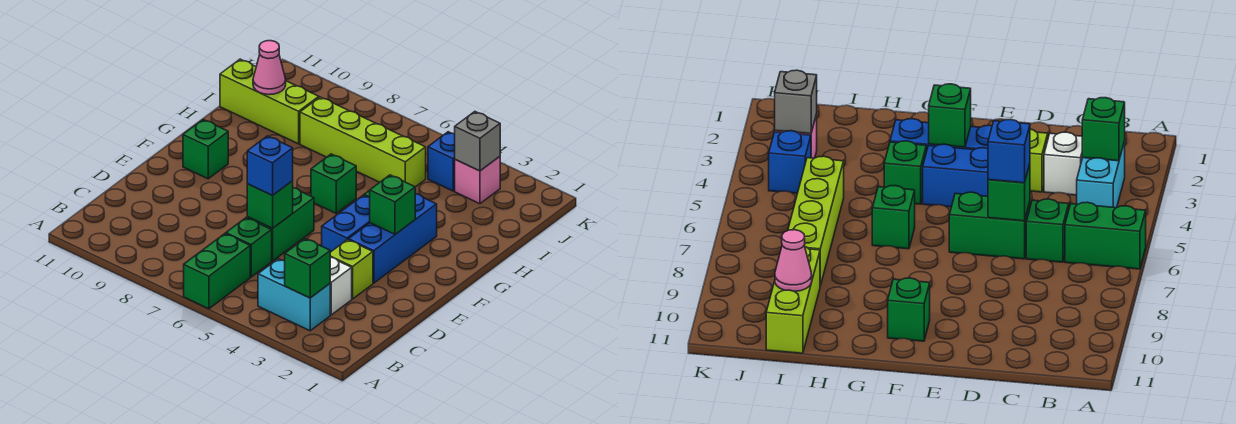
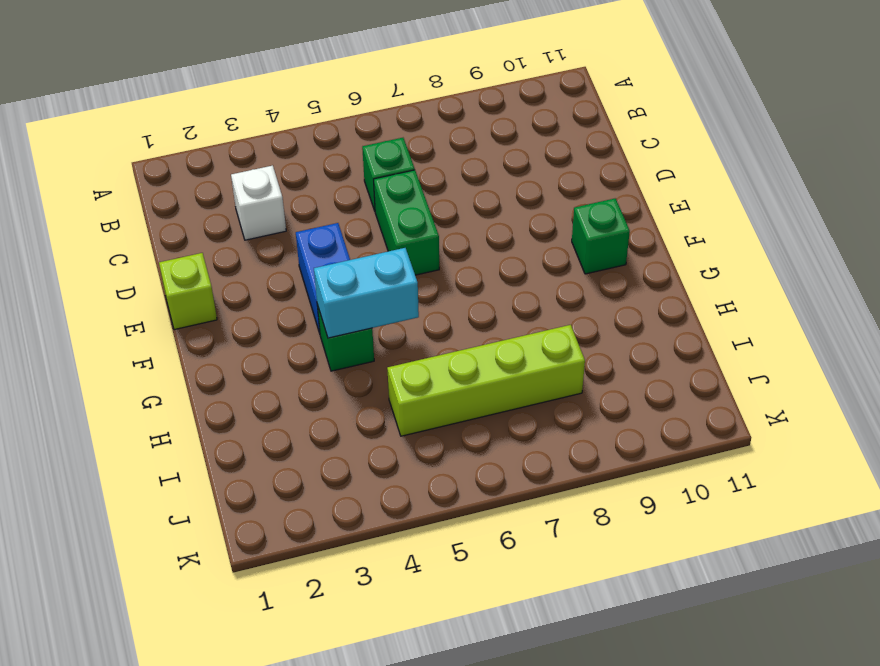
lime 1x1 brick [159,253,217,330] -> lime 1x1 brick moved to [330,240,373,299]
cyan 1x2 brick [314,248,419,338] -> cyan 1x2 brick moved to [258,259,330,331]
none -> green 1x2 brick [184,234,250,309]
none -> blue 1x3 brick [348,194,437,283]
none -> green 1x1 brick [311,154,356,213]

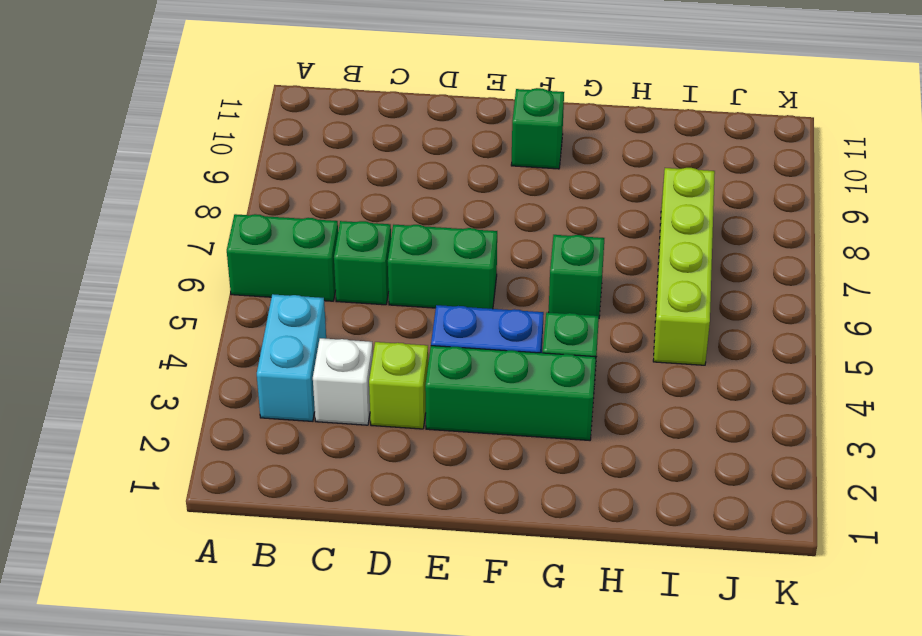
green 1x3 brick [425,346,596,440] -> blue 1x3 brick [348,194,437,283]
none -> lime 1x3 brick [220,59,319,144]
none -> pink 1x1 brick [455,157,500,204]
none -> blue 1x1 brick [428,132,455,191]

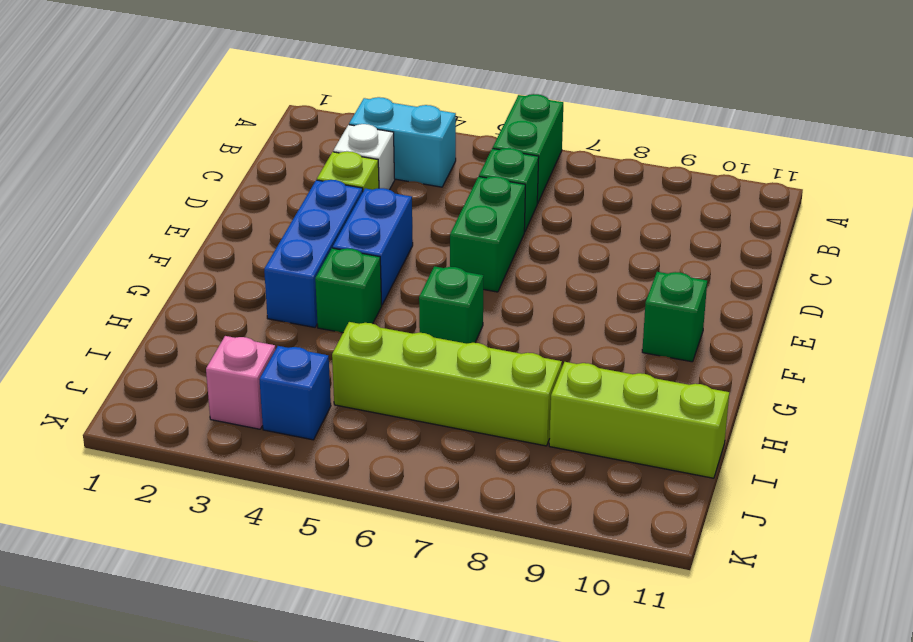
none -> green 1x1 brick [285,239,330,298]
none -> green 1x1 brick [247,181,293,228]
none -> green 1x1 brick [370,175,415,234]

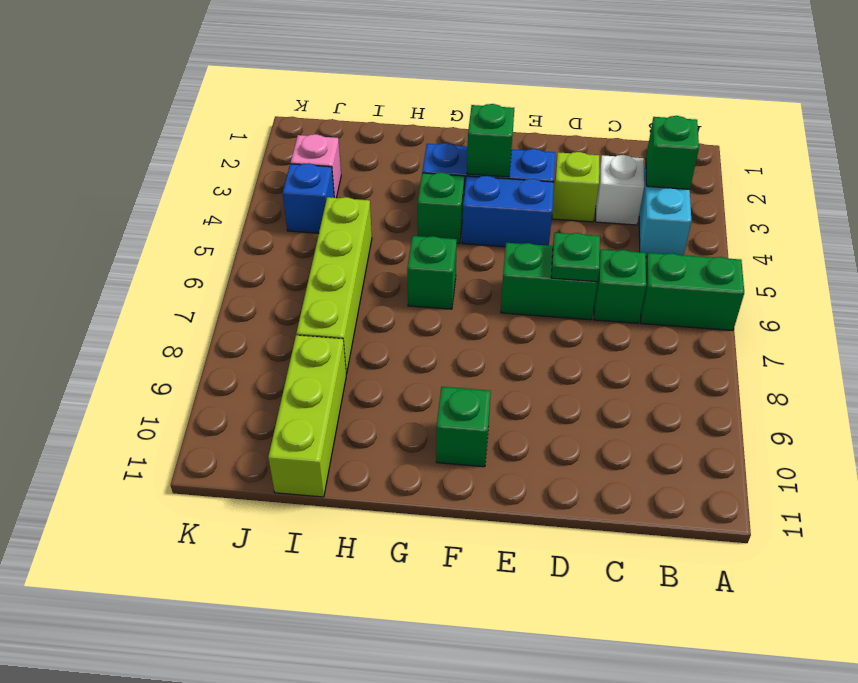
green 1x1 plate [551,233,600,282] -> green 1x1 brick [247,181,293,228]
none -> pink 1x1 cone [253,41,286,95]
none -> grey 1x1 brick [455,112,500,171]
none -> blue 1x1 brick [247,136,293,195]

